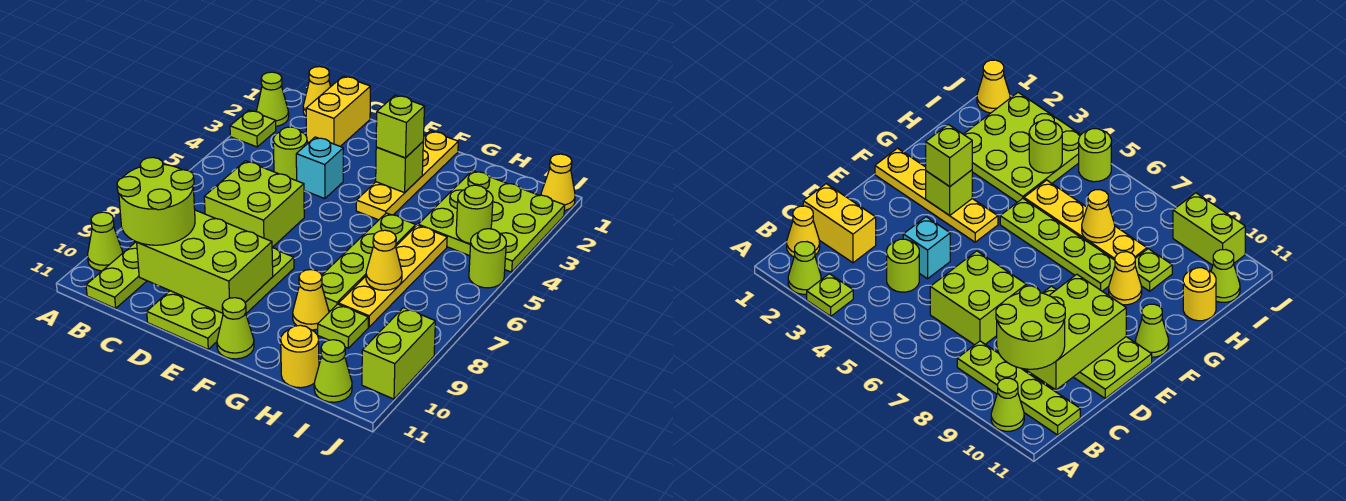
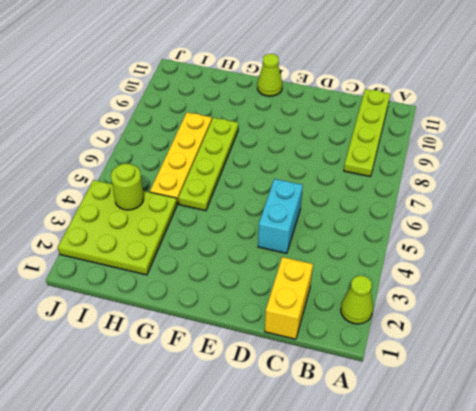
cyan 1x2 brick [258,179,303,253] -> cyan 1x1 brick [296,137,343,199]
none -> lime 1x1 plate [230,110,276,147]
none -> lime 1x1 cone [88,212,123,271]
none -> yellow 1x1 cone [303,67,331,116]

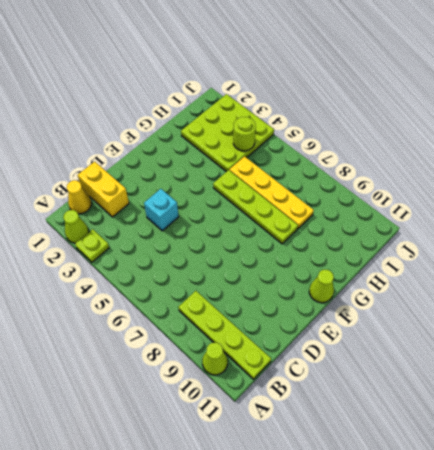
none -> lime 1x1 round brick [273,127,307,181]
none -> lime 2x2 brick [204,161,304,247]
none -> lime 2x4 plate [147,248,294,349]

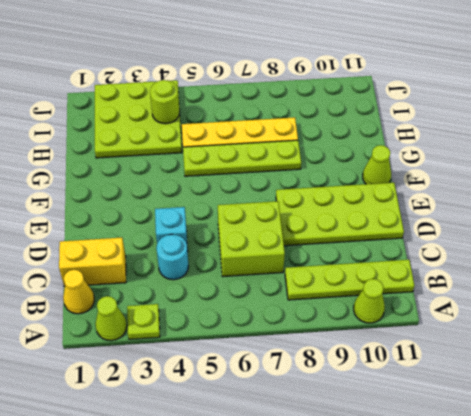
cyan 1x1 round brick [156,234,188,280] -> lime 1x1 round brick [273,127,307,181]
none -> yellow 1x4 plate [356,131,458,220]
none -> yellow 1x1 cone [293,270,329,330]
none -> lime 1x1 plate [318,304,368,348]

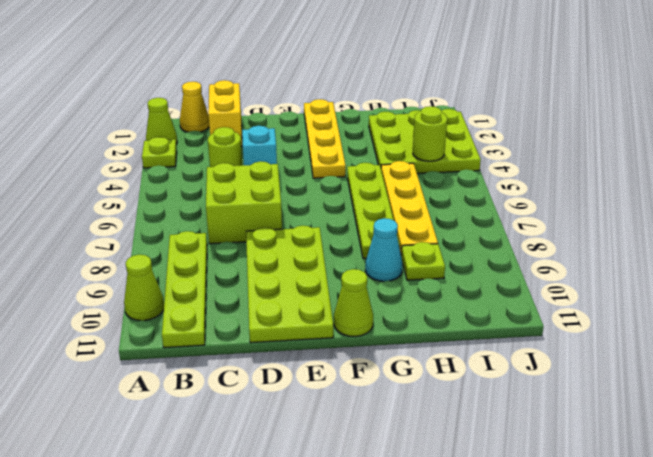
cyan 1x1 cone [365,218,403,281] -> yellow 1x1 cone [293,270,329,330]
none -> yellow 1x1 round brick [281,325,319,388]
none -> lime 1x1 cone [314,340,352,402]
none -> yellow 1x1 cone [541,154,575,211]

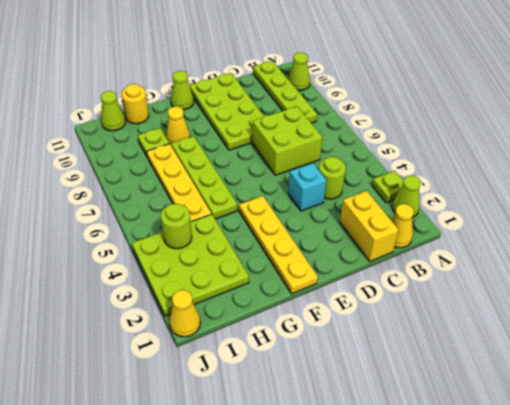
none -> lime 1x1 round brick [469,229,506,288]
none -> lime 1x2 brick [362,308,435,399]
none -> lime 2x3 brick [137,210,273,313]

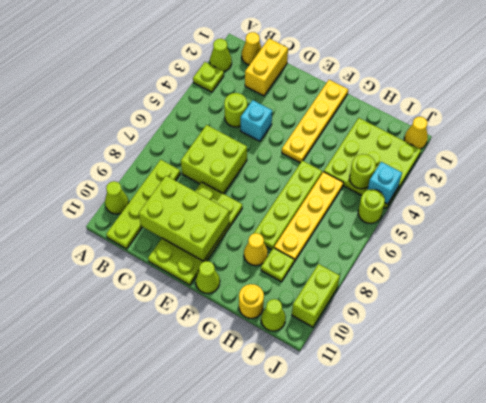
cyan 1x1 brick [368,162,402,204] -> none
none -> lime 1x1 brick [376,142,423,193]
none -> yellow 1x1 cone [366,230,402,290]
none -> lime 2x2 round brick [117,158,195,245]

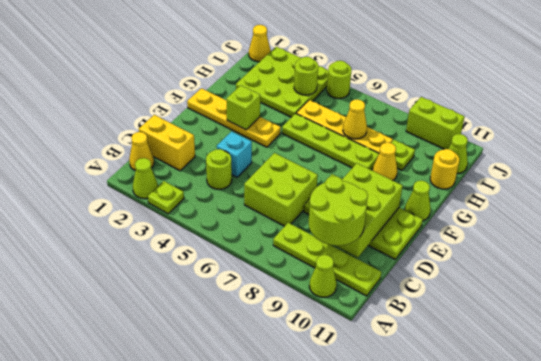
none -> lime 1x1 brick [376,95,425,158]

